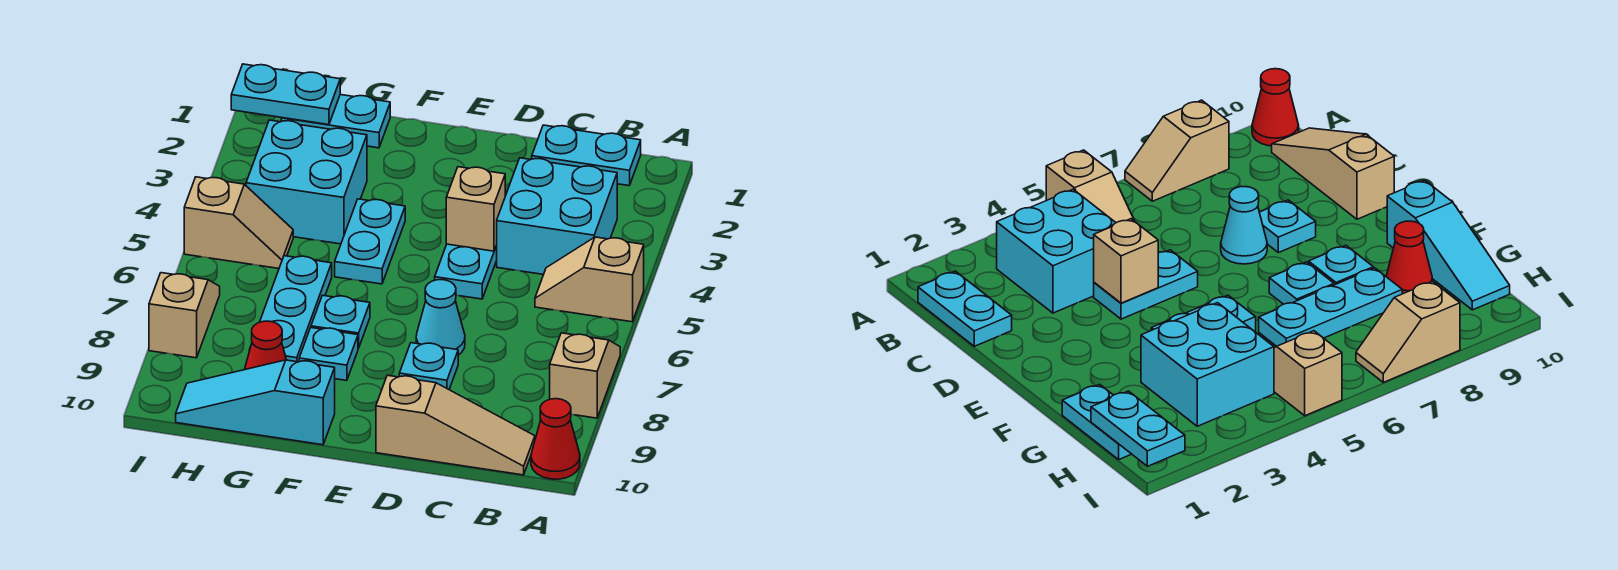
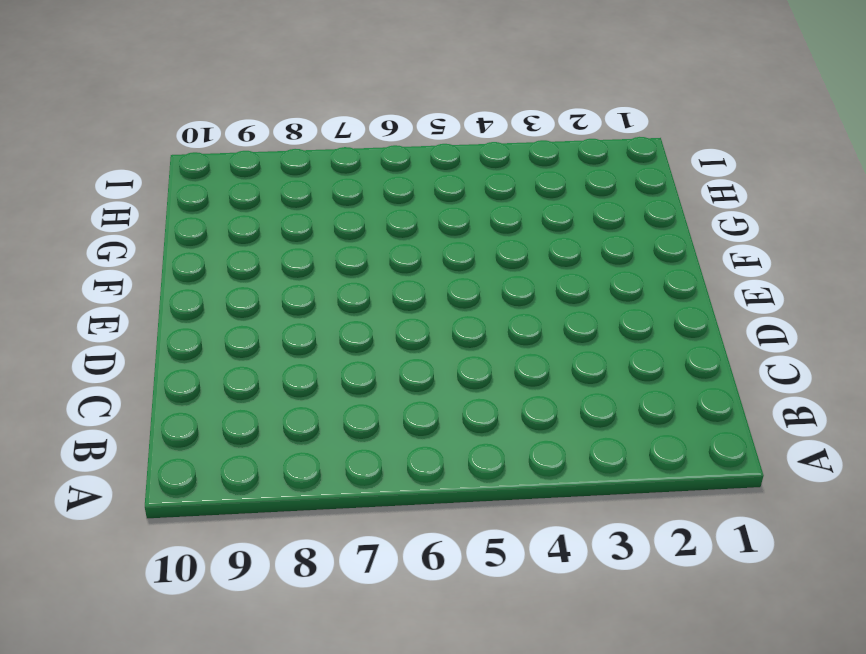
none -> tan 1x2 slope [535,237,644,322]
none -> tan 1x2 slope [550,333,620,418]
none -> red 1x1 cone [531,399,580,479]

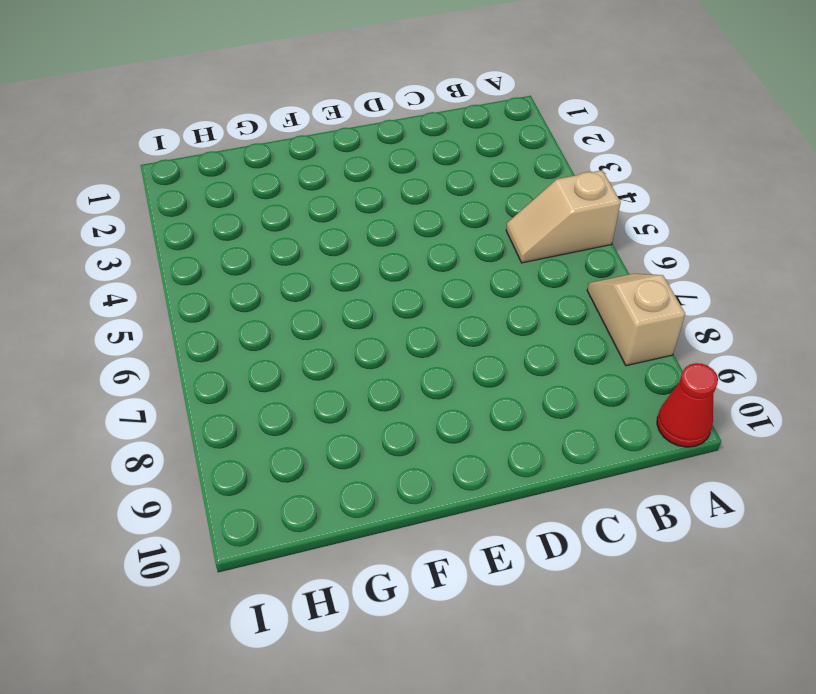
none -> cyan 1x2 plate [532,125,641,186]
none -> cyan 2x2 brick [496,158,617,275]
none -> tan 1x3 slope [376,375,535,475]

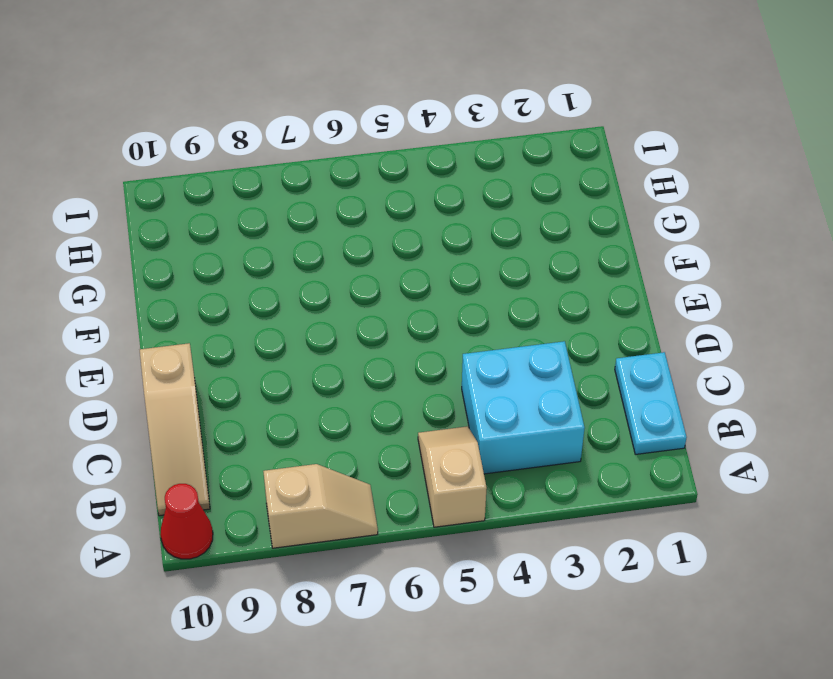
none -> cyan 1x2 plate [435,244,497,299]
none -> cyan 1x1 cone [416,280,465,355]
none -> cyan 1x1 plate [399,343,458,389]

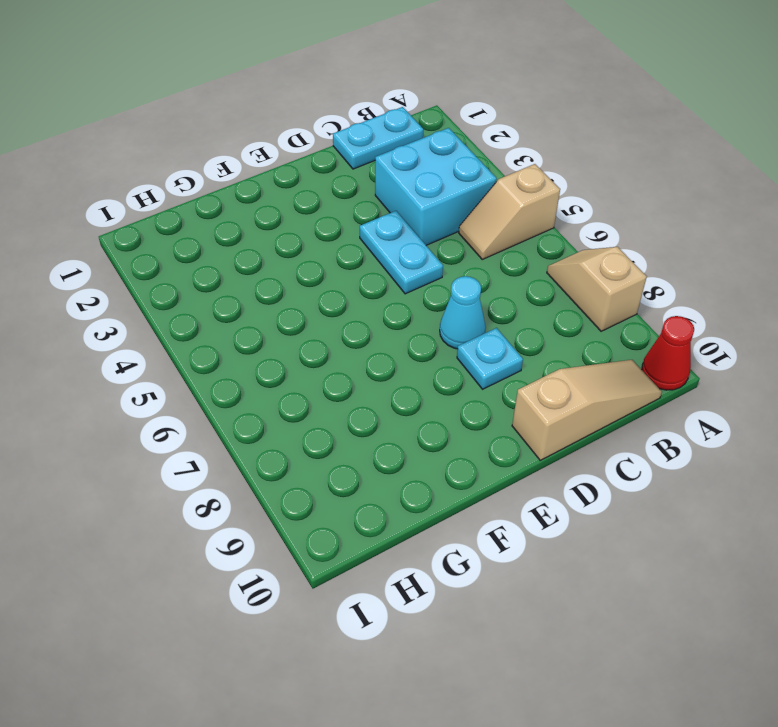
none -> cyan 1x2 plate [335,199,405,284]
none -> cyan 1x1 plate [311,295,370,348]
none -> cyan 1x1 plate [299,328,358,381]

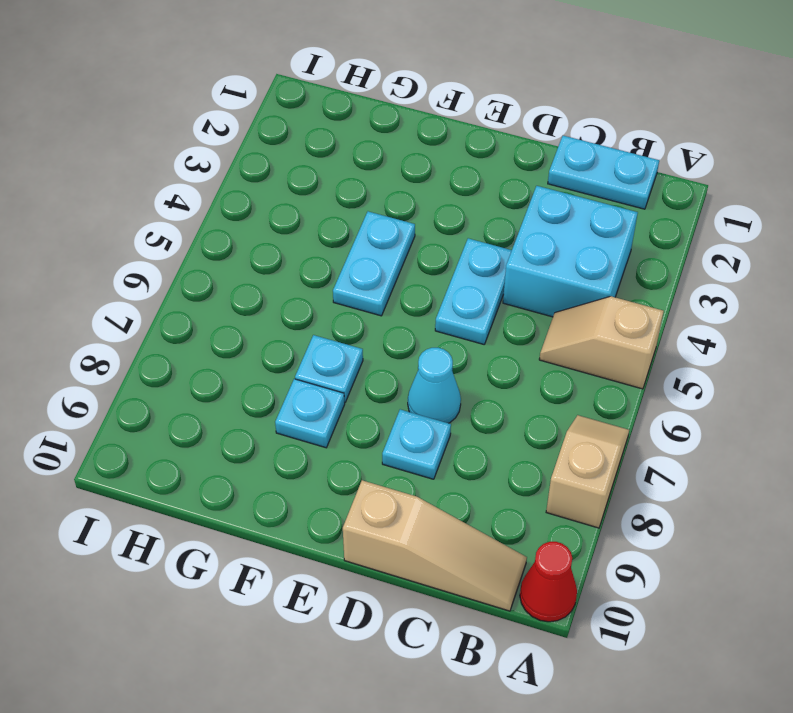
none -> cyan 1x3 slope [176,360,335,445]
none -> cyan 1x2 plate [281,95,390,148]
none -> cyan 2x2 brick [246,120,367,244]

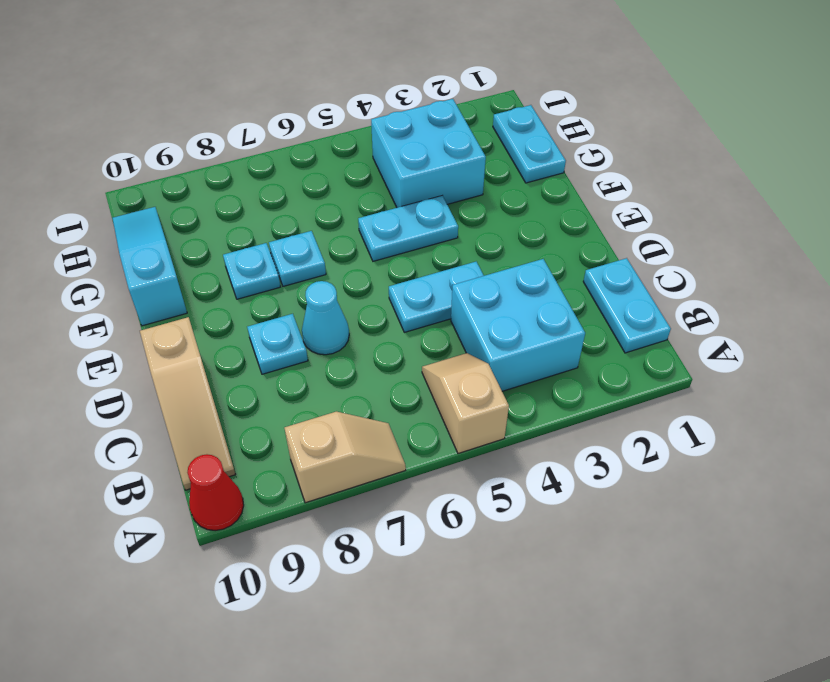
none -> cyan 1x3 plate [260,256,332,362]
none -> red 1x1 cone [244,321,286,370]
none -> tan 1x2 slope [184,177,293,268]

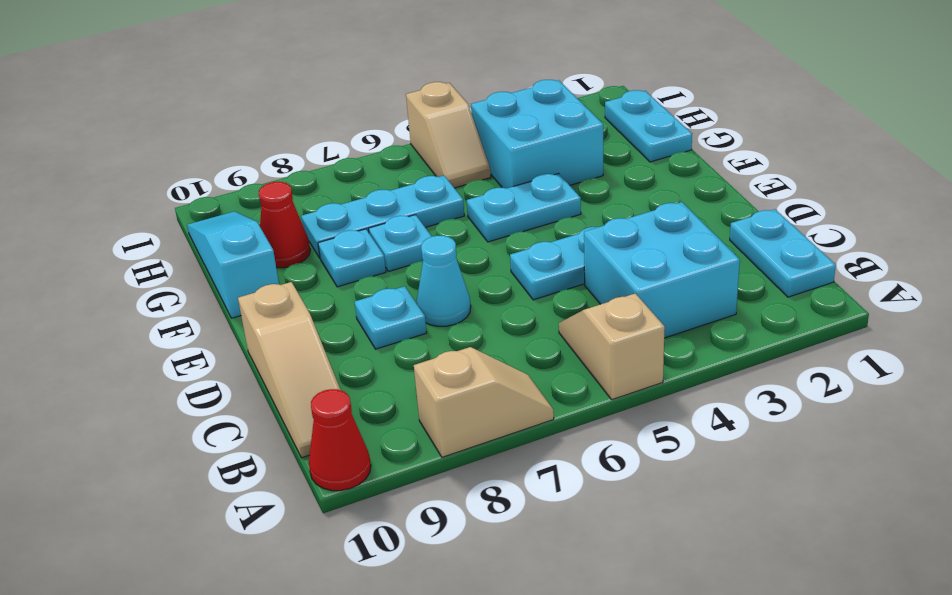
none -> tan 1x2 slope [149,273,220,358]
none -> tan 1x1 brick [446,167,505,251]
none -> cyan 1x2 plate [231,64,340,125]

